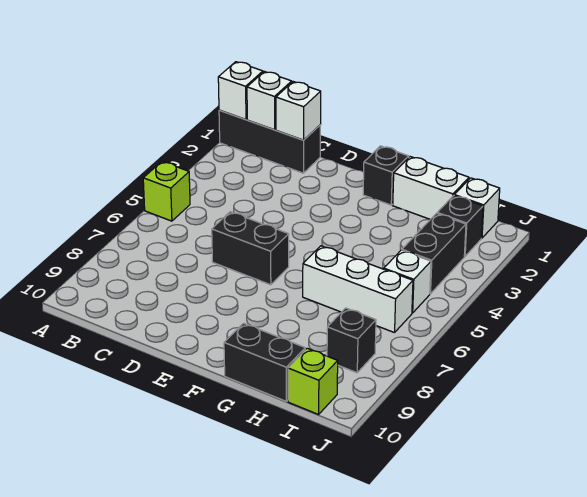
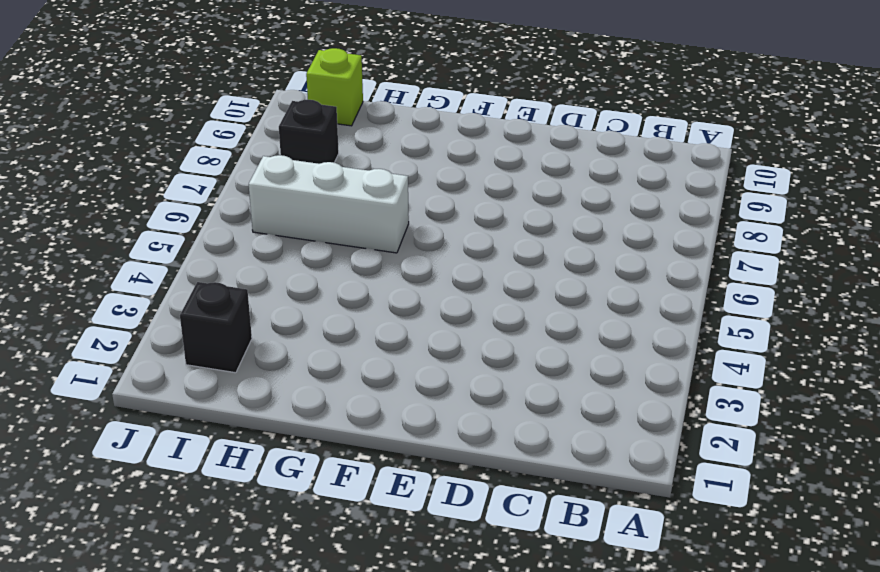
none -> black 1x3 brick [219,110,320,173]
none -> lime 1x1 brick [143,162,190,221]
none -> black 1x2 brick [212,212,289,285]

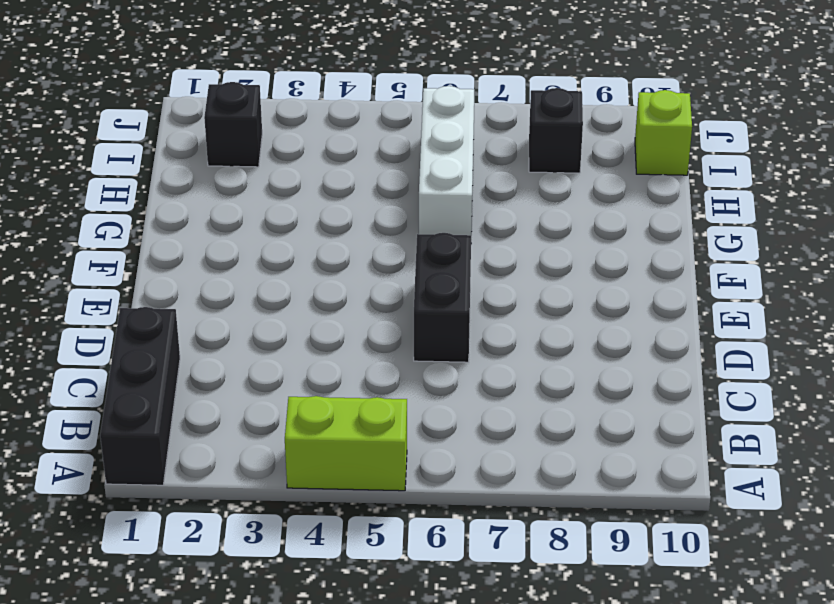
lime 1x2 brick [285,396,407,491] -> lime 1x1 brick [143,162,190,221]
none -> black 1x1 brick [363,146,409,205]
none -> white 1x2 brick [393,157,469,219]
none -> black 1x2 brick [224,323,305,401]

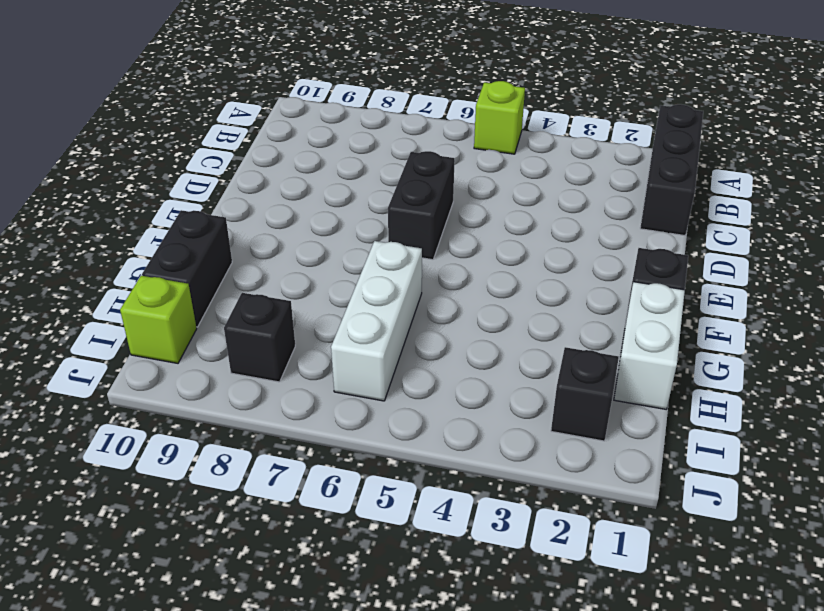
none -> white 1x1 brick [454,178,500,238]
none -> black 1x2 brick [402,213,466,294]
none -> white 1x1 brick [384,250,431,313]

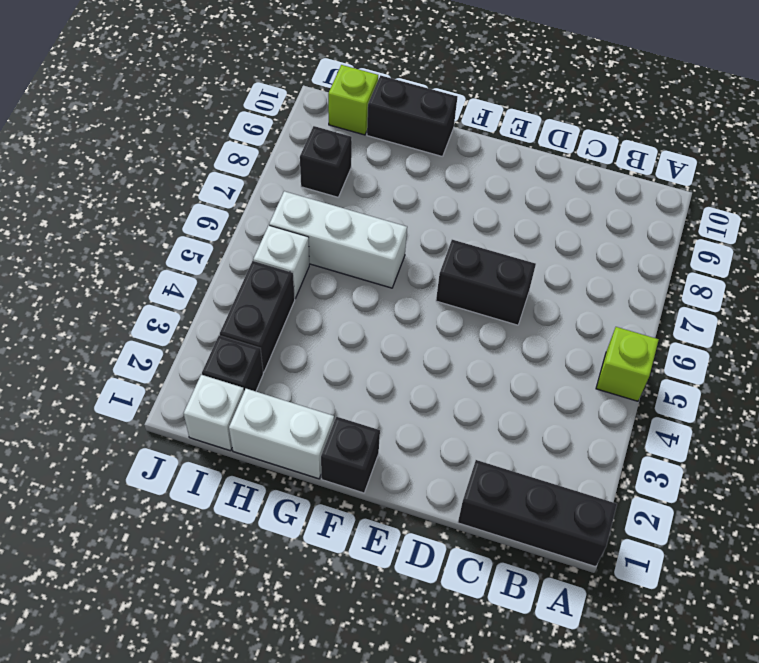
none -> white 1x1 brick [218,62,263,120]
none -> white 1x1 brick [247,72,292,130]
none -> white 1x1 brick [276,82,321,140]

